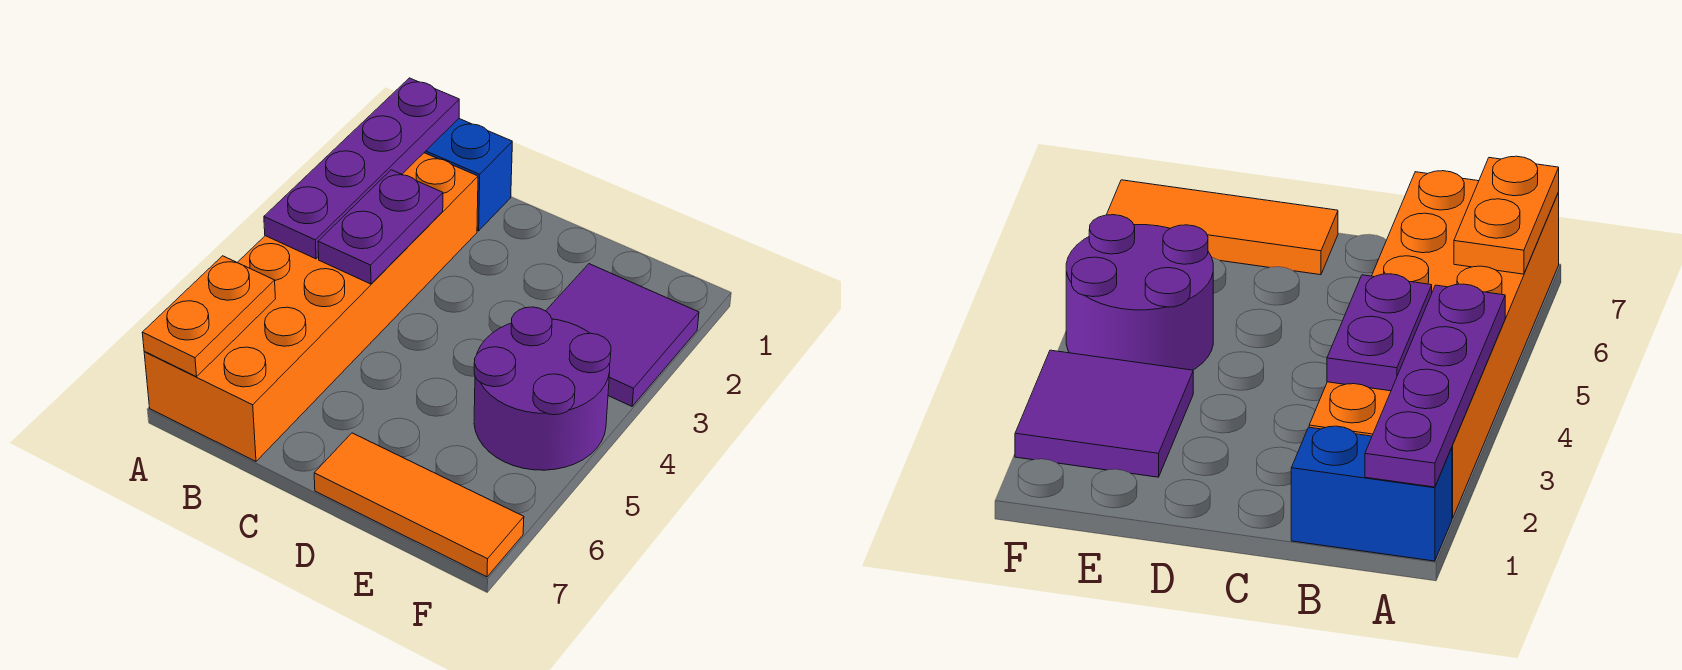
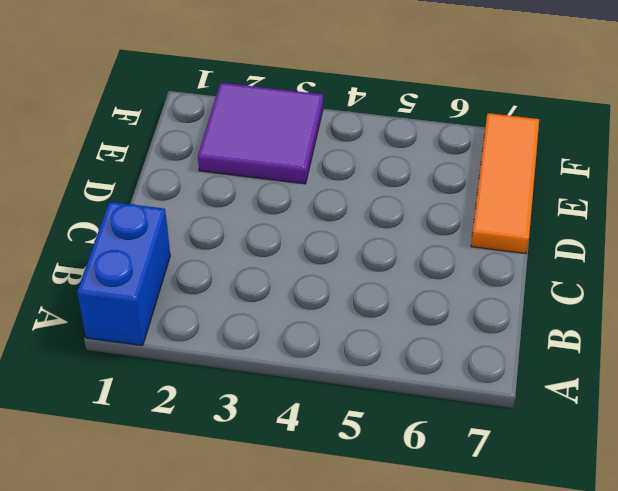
none -> orange 2x6 brick [144,153,478,461]
none -> purple 2x2 round brick [474,307,611,470]

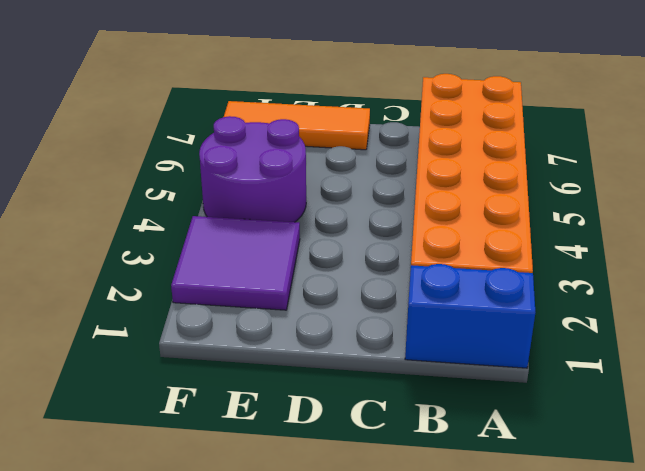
none -> purple 1x4 plate [264,78,459,259]
none -> orange 1x2 plate [142,256,276,377]

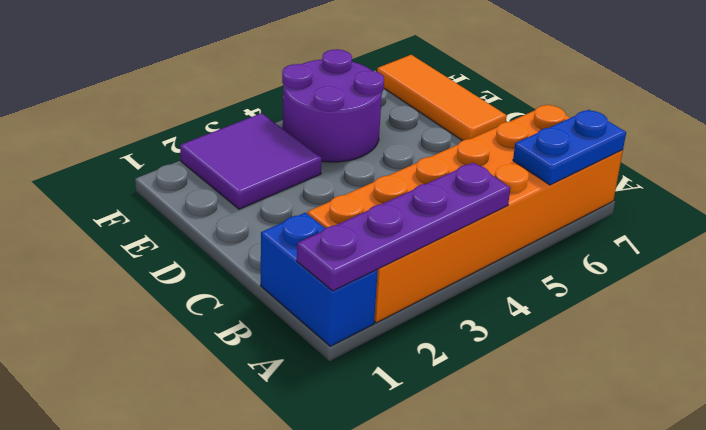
blue 1x2 plate [513,110,626,185] -> orange 1x2 plate [142,256,276,377]
none -> purple 1x2 plate [318,170,443,284]

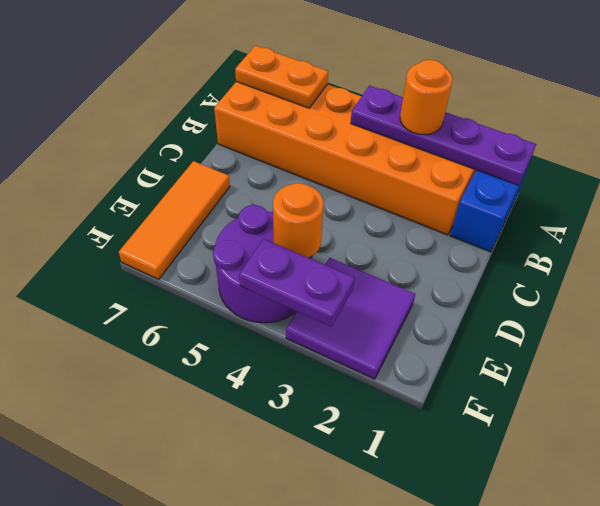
orange 1x1 round brick [400,60,453,135] -> none
orange 1x1 round brick [273,183,323,258] -> none
purple 1x2 plate [239,239,355,327] -> purple 1x2 plate moved to [318,170,443,284]

